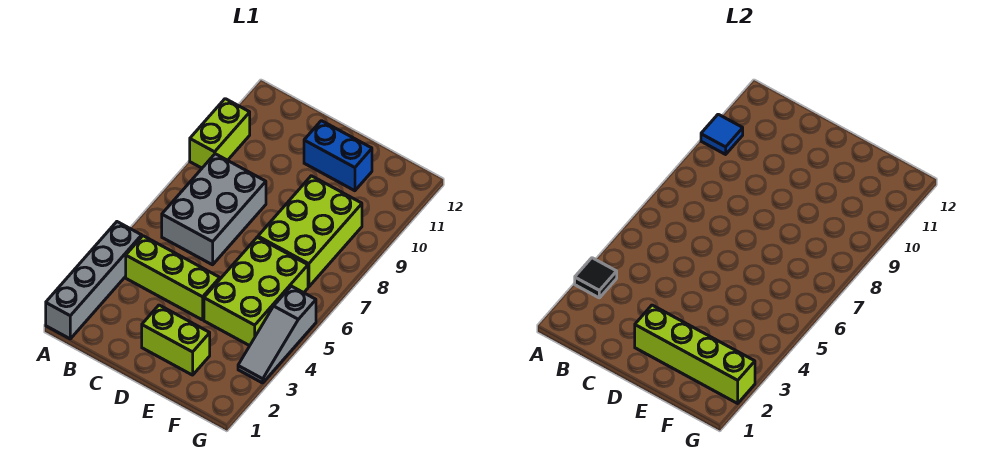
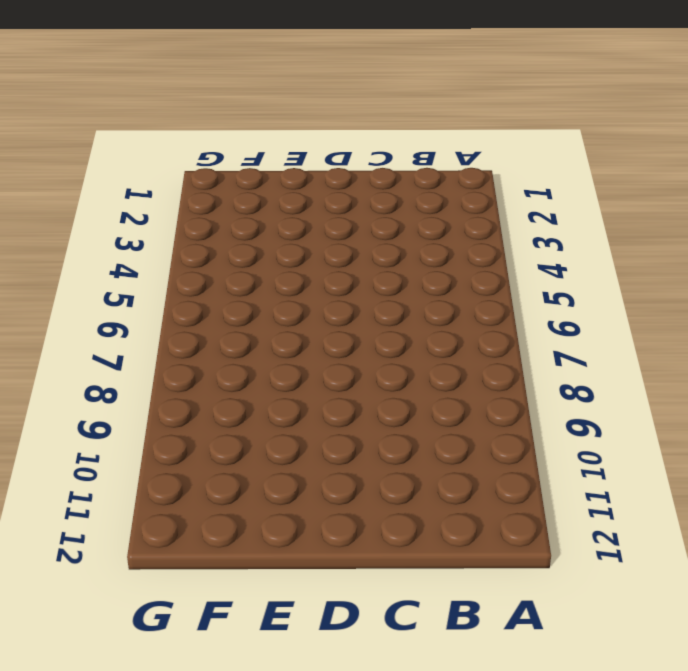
none -> grey 1x4 brick [46,222,142,339]
none -> lime 1x2 brick [190,99,250,168]
none -> lime 1x3 brick [126,236,220,320]

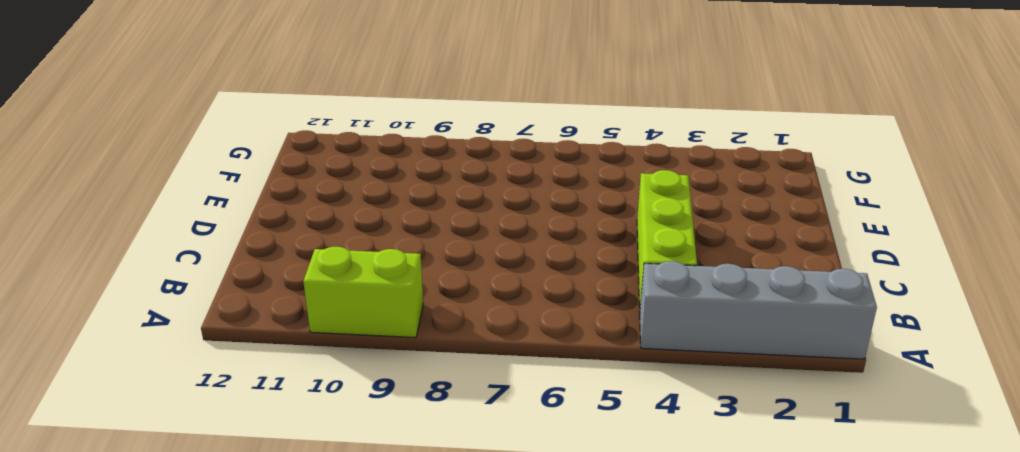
none -> grey 2x3 brick [162,154,266,265]
none -> lime 1x2 brick [142,305,210,375]
none -> blue 1x2 brick [304,121,372,191]

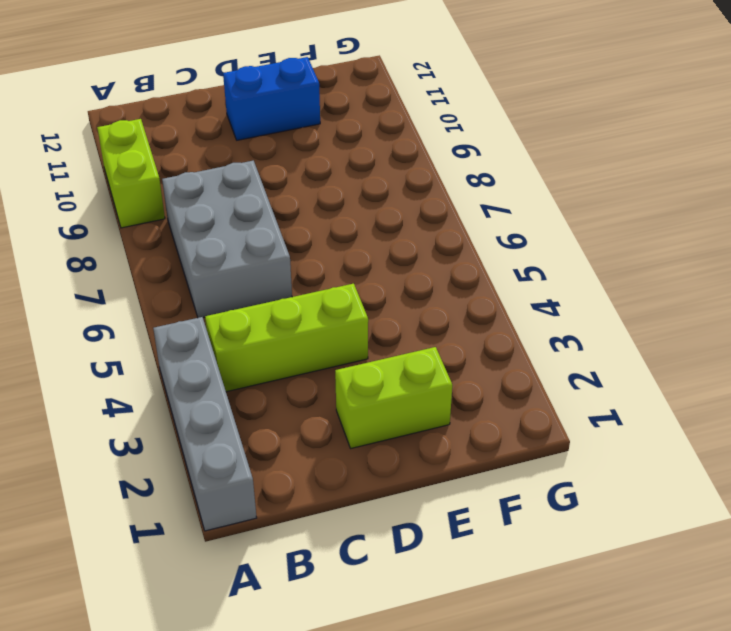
none -> lime 2x3 brick [204,237,308,346]
none -> lime 2x3 brick [258,176,362,287]
none -> grey 1x3 slope [238,286,316,383]

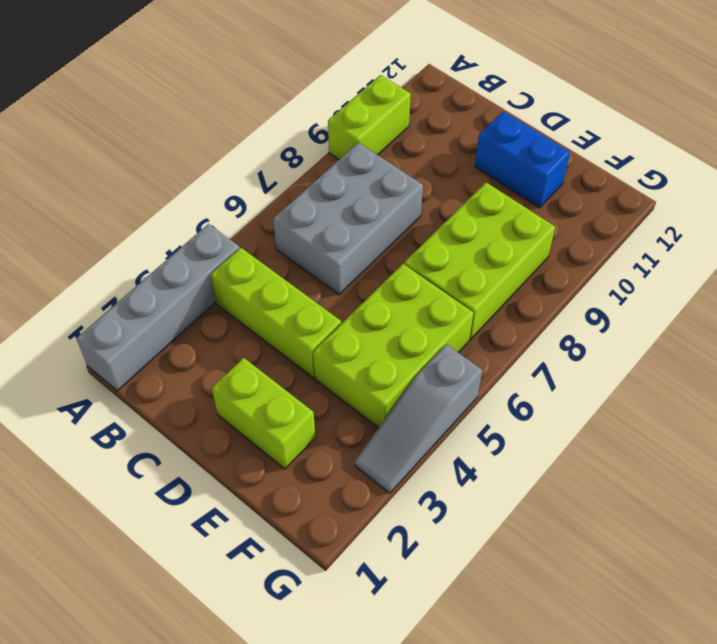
none -> black 1x1 tile [575,258,617,298]
none -> blue 1x1 tile [701,114,743,154]
none -> lime 1x4 brick [635,305,755,403]

